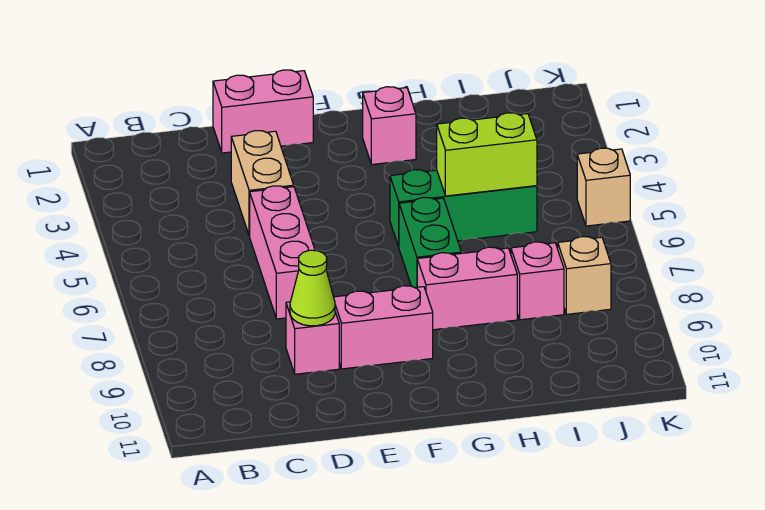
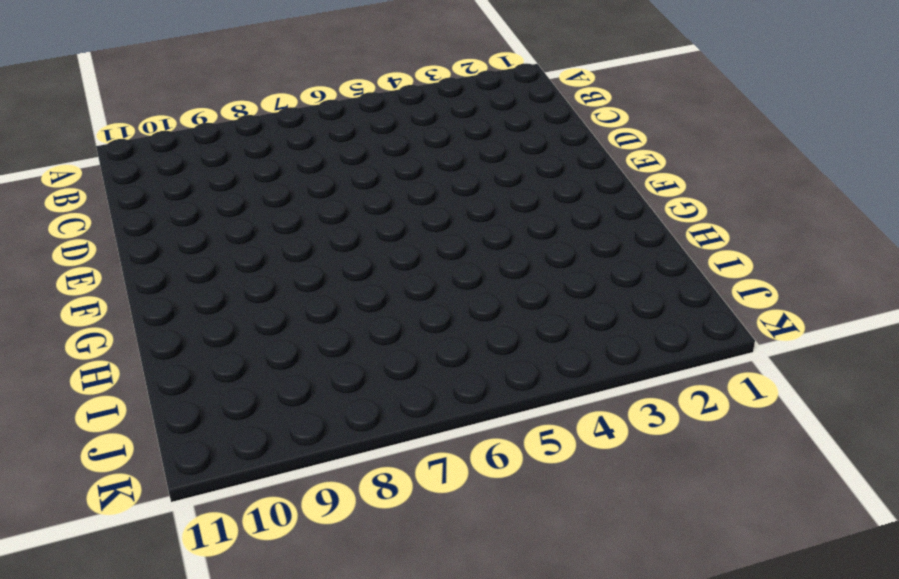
none -> pink 1x2 brick [213,70,313,153]
none -> tan 1x2 brick [231,131,294,236]
none -> pink 1x3 brick [250,186,315,319]

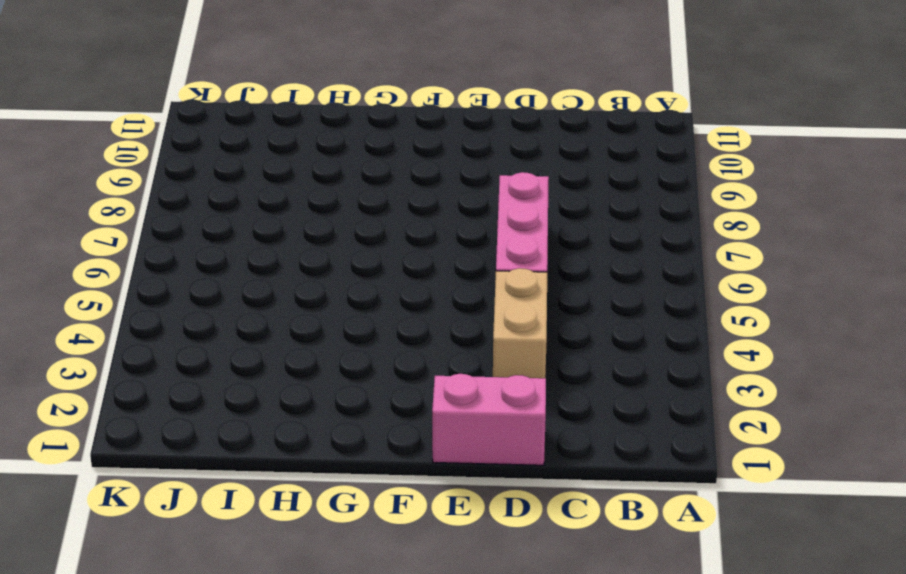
none -> pink 1x1 brick [286,302,339,374]
none -> pink 1x2 brick [334,286,433,369]
none -> pink 1x1 brick [363,87,416,165]

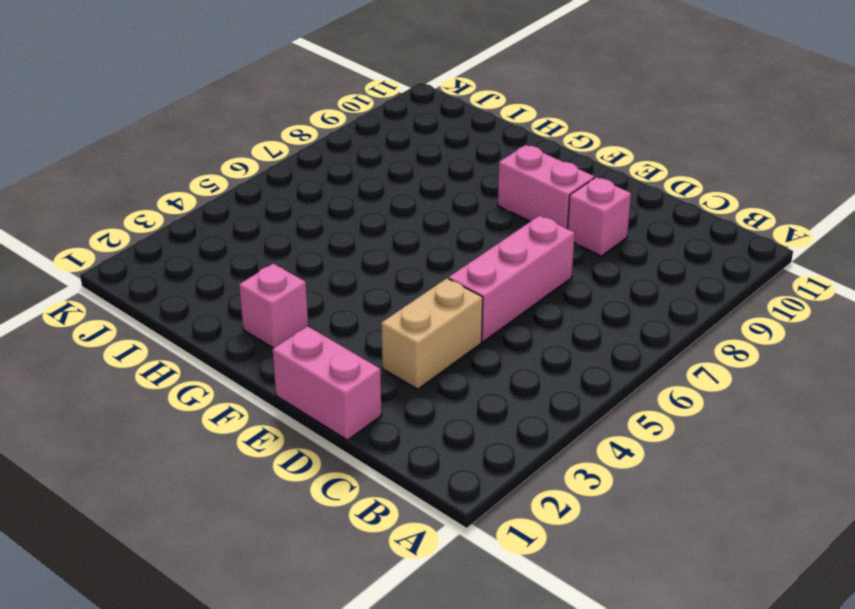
none -> green 1x3 brick [390,170,537,247]
none -> green 1x2 brick [399,197,461,288]
none -> pink 1x2 brick [417,247,517,330]

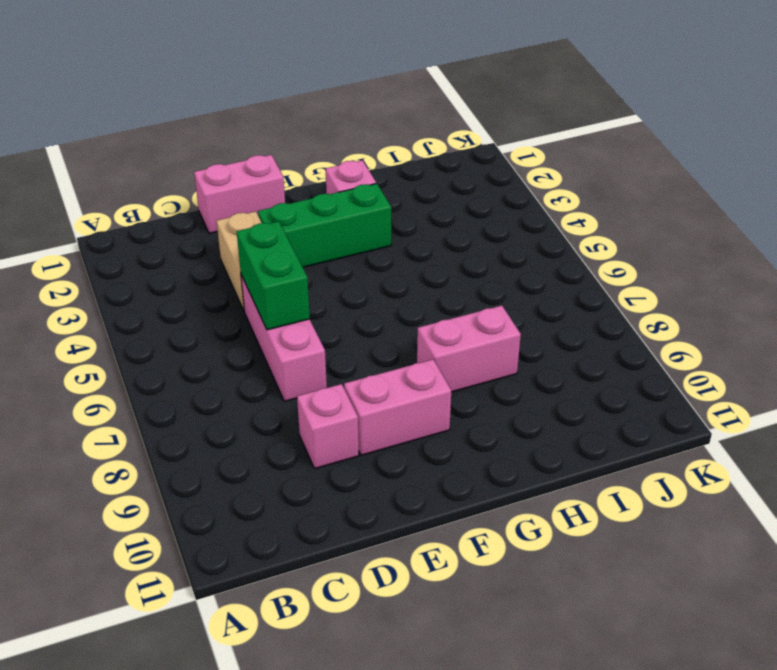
green 1x2 brick [237,221,310,330] -> green 1x2 brick moved to [399,197,461,288]
green 1x3 brick [258,183,391,267] -> green 1x3 brick moved to [390,170,537,247]
none -> pink 1x1 brick [511,242,564,320]
none -> tan 1x1 brick [558,237,611,314]
none -> tan 1x1 brick [577,148,630,226]

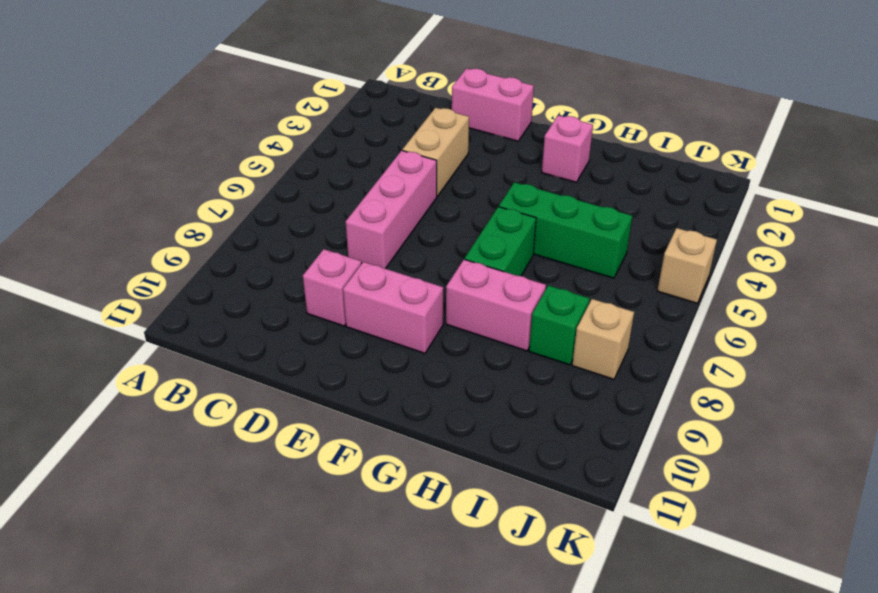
green 1x1 brick [529,285,590,365] -> pink 1x1 brick [511,242,564,320]
none -> lime 1x1 cone [290,250,335,326]
none -> lime 1x2 brick [437,113,537,196]

